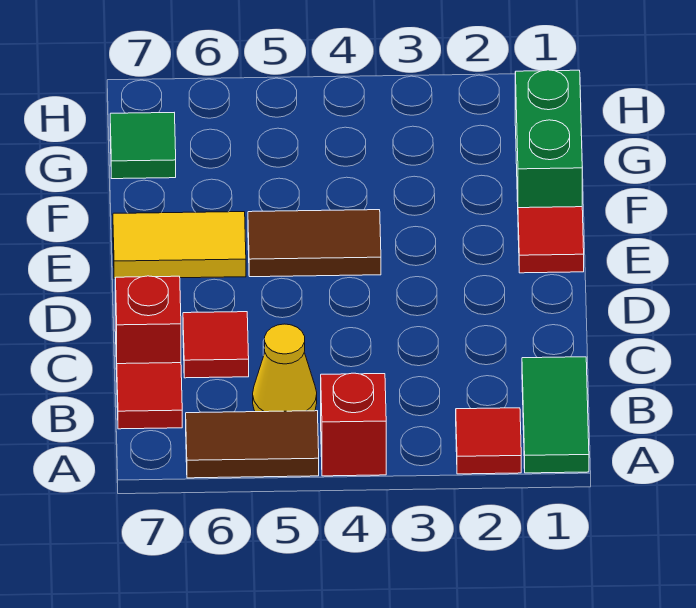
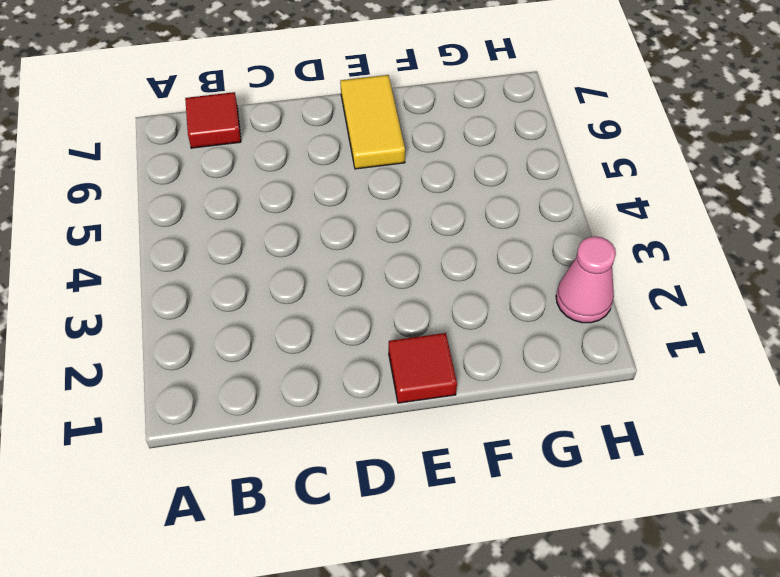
pink 1x1 cone [556,236,616,323] -> none
none -> green 1x2 tile [522,357,589,473]
none -> red 1x1 tile [456,408,521,474]
none -> red 1x1 brick [321,373,386,476]

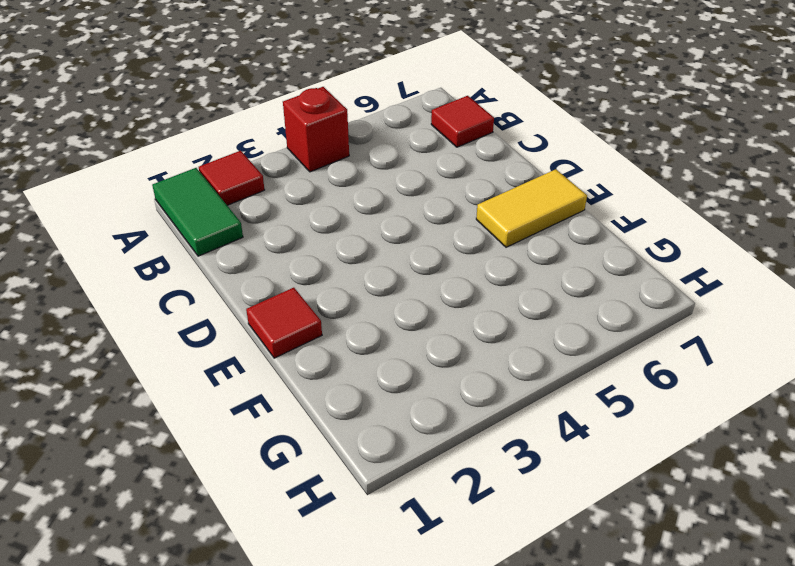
none -> brown 1x2 tile [186,411,319,478]
none -> yellow 1x1 cone [253,324,317,412]
none -> red 1x1 tile [183,312,249,378]

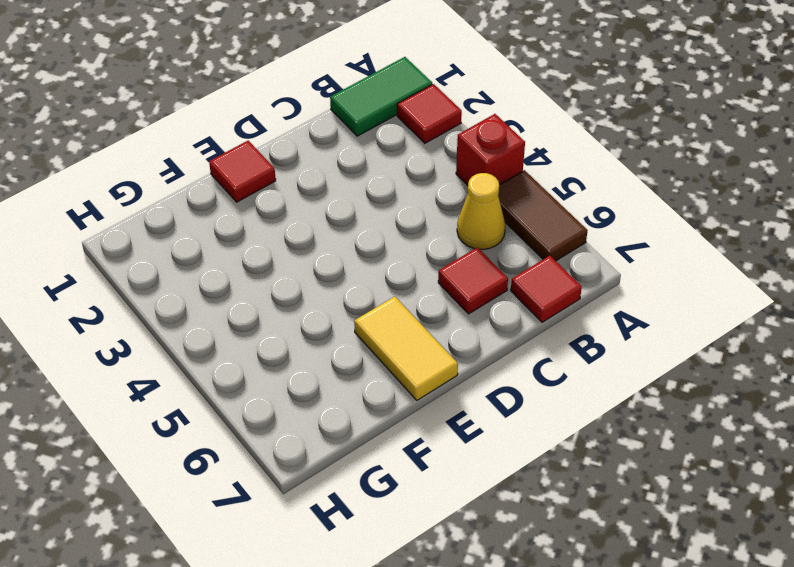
none -> red 1x1 brick [115,276,181,369]
none -> brown 1x2 tile [248,210,381,277]
none -> green 1x2 brick [515,70,582,208]

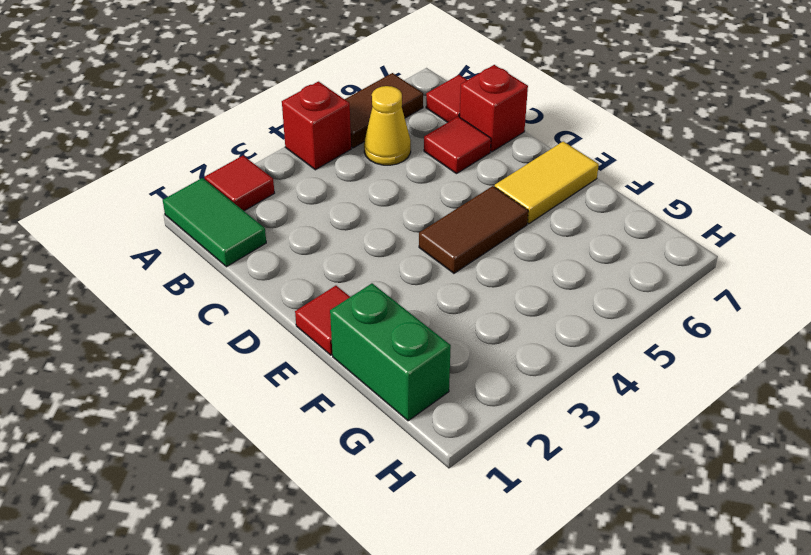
none -> green 1x1 tile [110,113,176,179]

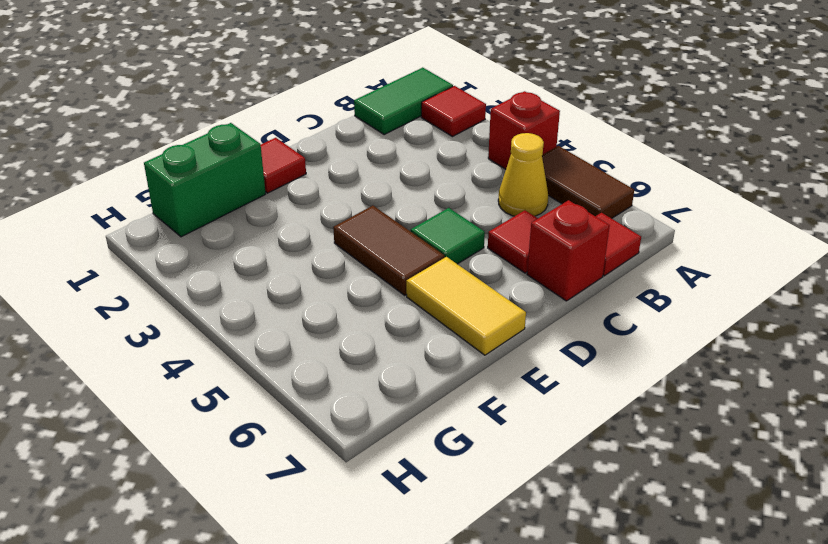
green 1x1 tile [411,208,485,264] -> green 1x1 tile moved to [110,113,176,179]

